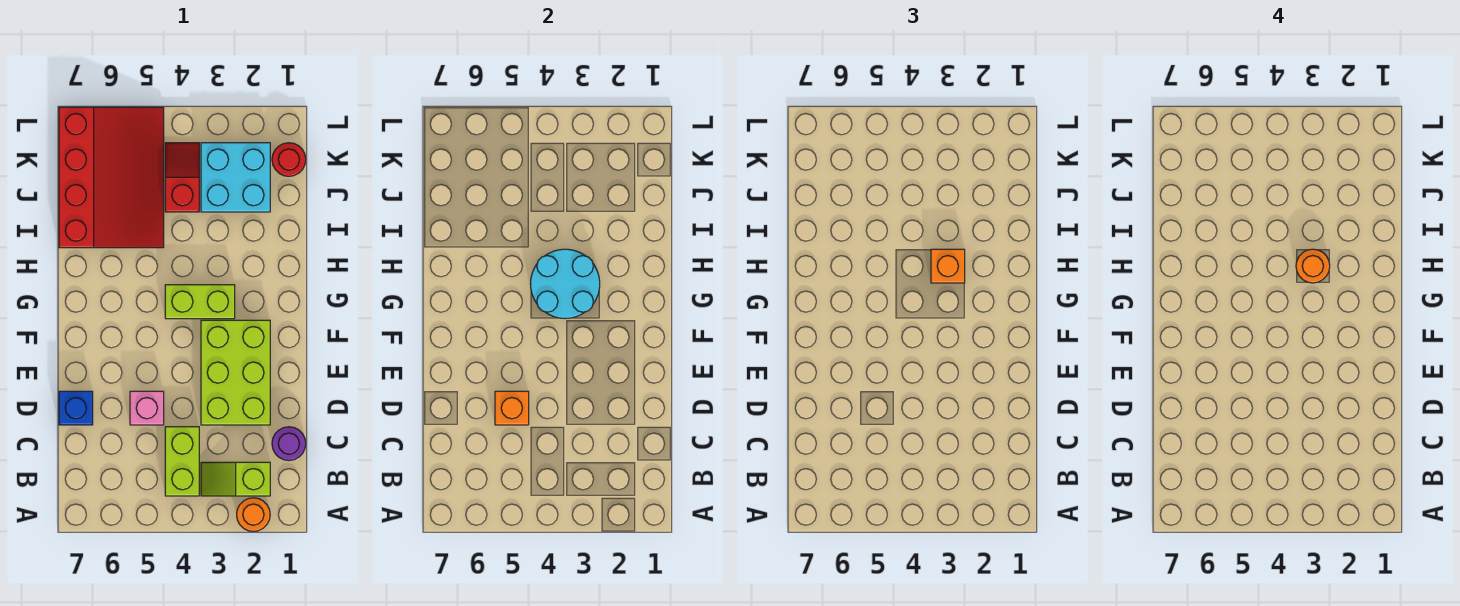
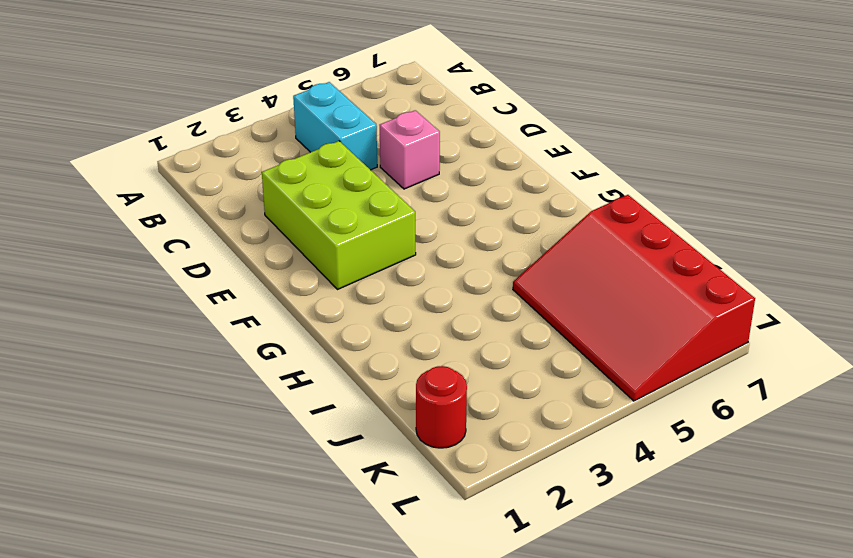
cyan 1x2 brick [293,82,377,170] -> lime 1x2 brick [165,427,199,496]
none -> orange 1x1 round brick [237,498,270,532]
none -> lime 1x2 slope [201,462,270,496]
none -> purple 1x1 round brick [272,427,306,460]

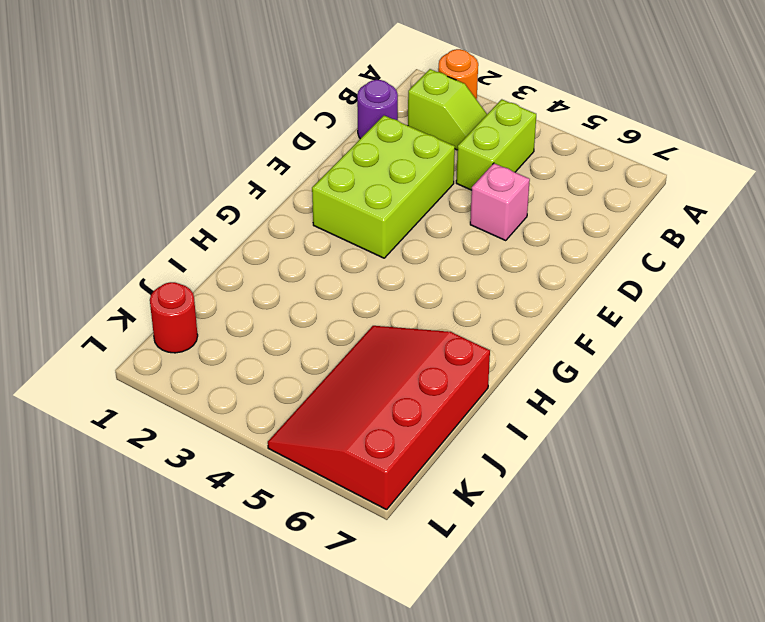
none -> blue 1x1 brick [59,391,93,425]
none -> lime 1x2 brick [165,285,235,319]
none -> cyan 2x2 brick [201,143,270,212]

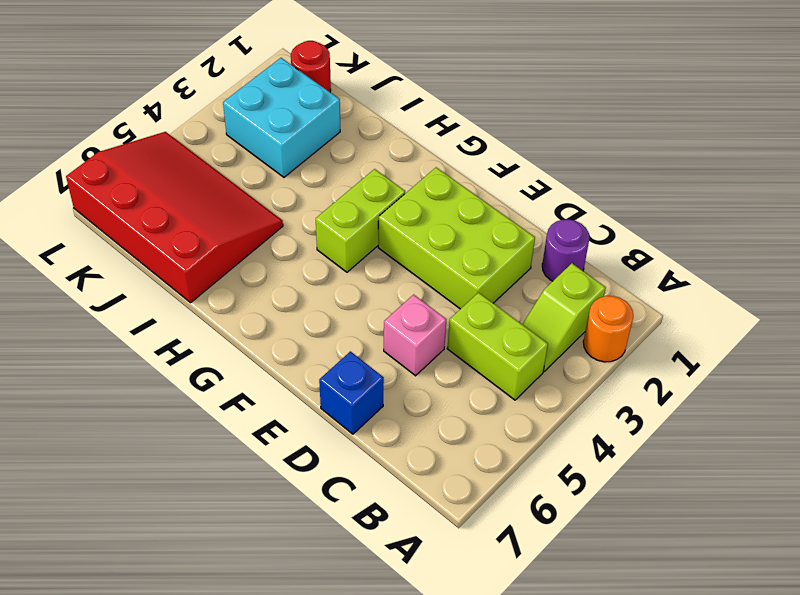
none -> red 1x2 slope [165,143,199,212]
none -> orange 1x1 brick [495,391,529,425]
none -> cyan 2x2 round brick [531,249,600,318]

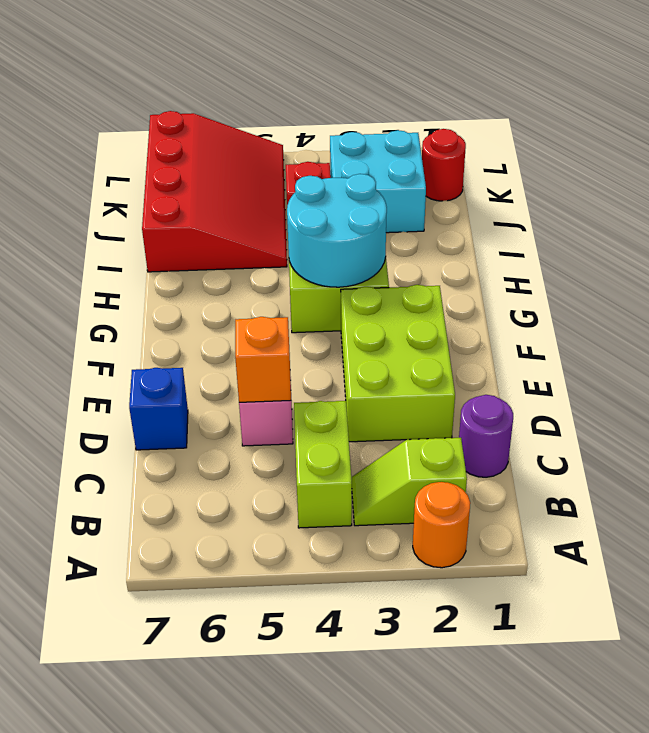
none -> orange 1x1 brick [931,249,965,283]
none -> orange 1x1 round brick [1296,249,1330,283]

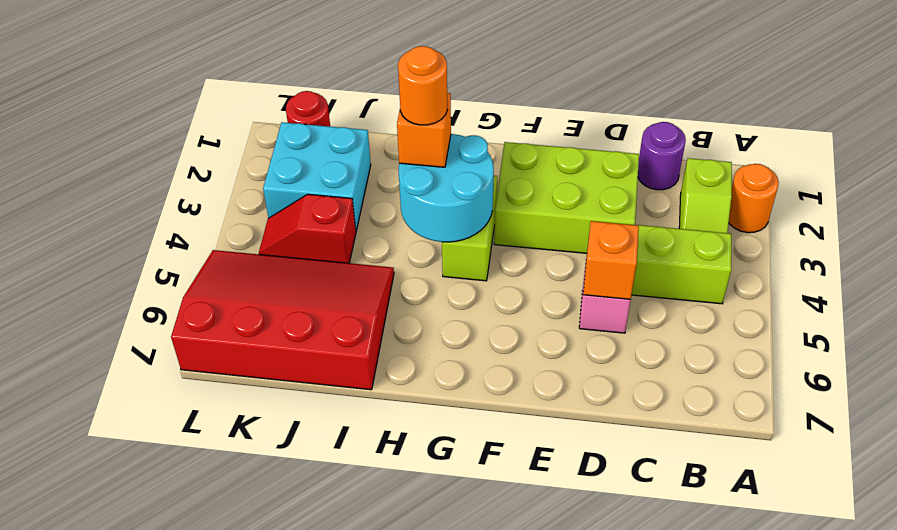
none -> blue 1x1 brick [59,391,93,425]

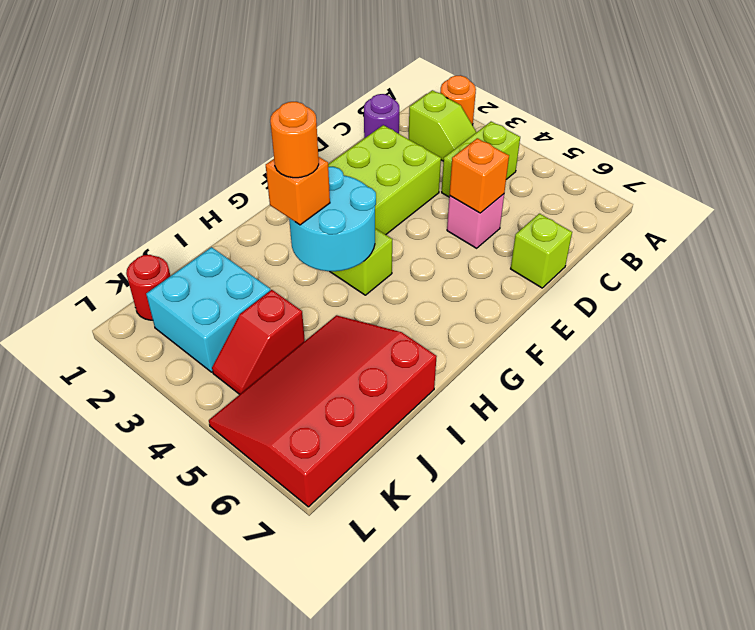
lime 1x1 brick [511,214,572,288] -> blue 1x1 brick [59,391,93,425]

